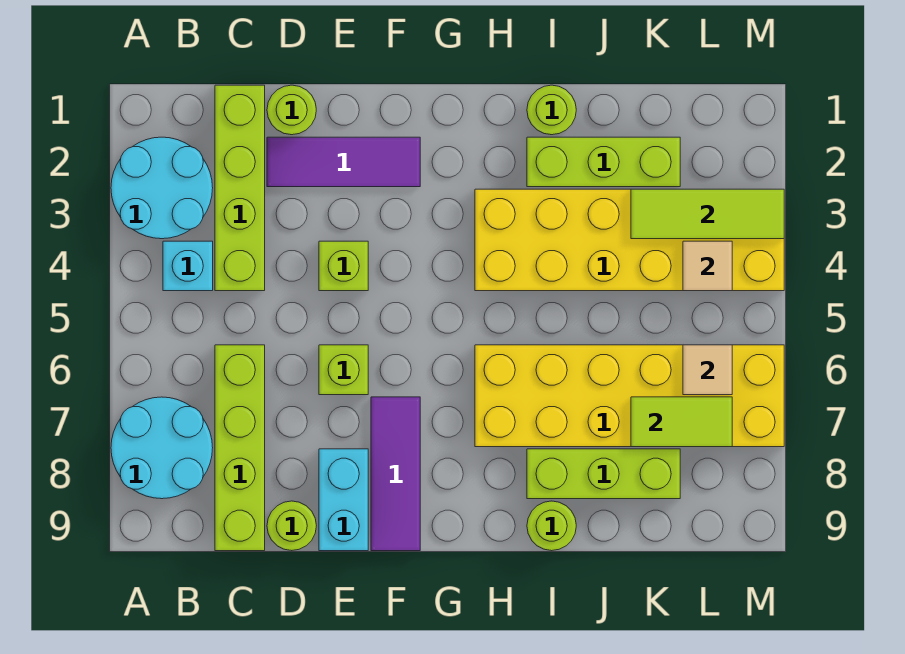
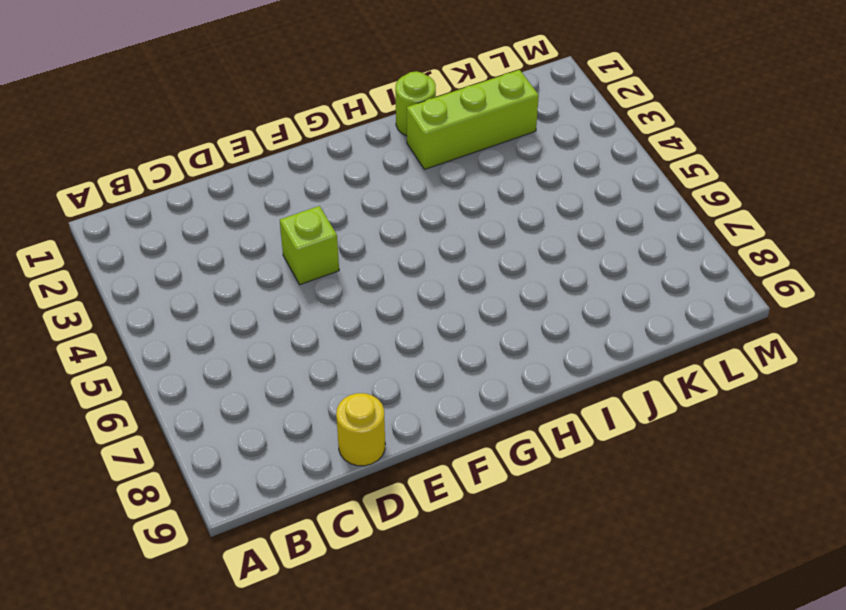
yellow 1x1 round brick [336,393,385,466] -> lime 1x1 round brick [267,501,316,551]
none -> cyan 2x2 round brick [111,137,213,239]
none -> cyan 2x2 round brick [111,397,213,499]
none -> cyan 1x1 brick [163,241,213,291]

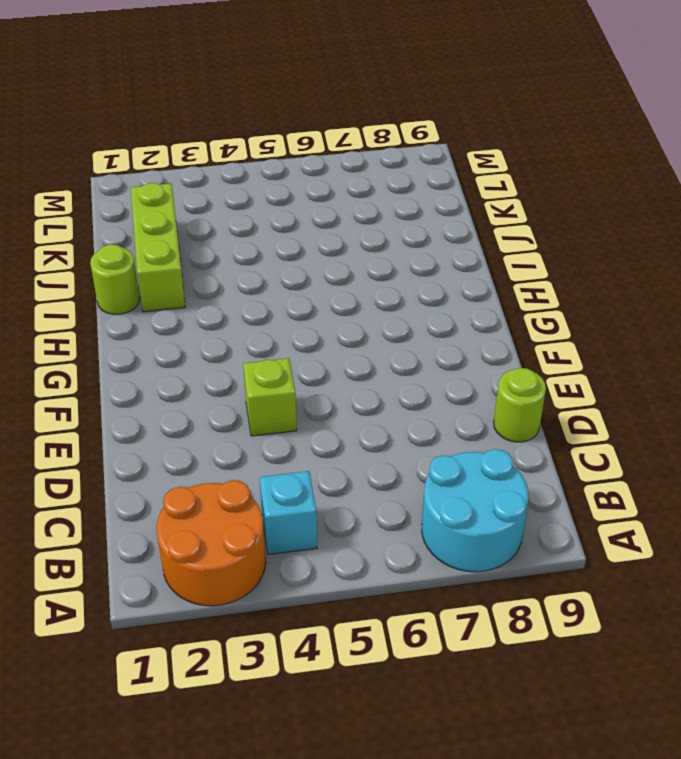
orange 2x2 round brick [157,481,266,606] -> cyan 2x2 round brick [111,137,213,239]
none -> lime 1x4 brick [215,85,265,291]
none -> lime 1x4 brick [215,345,265,551]
none -> lime 1x1 round brick [267,85,316,135]

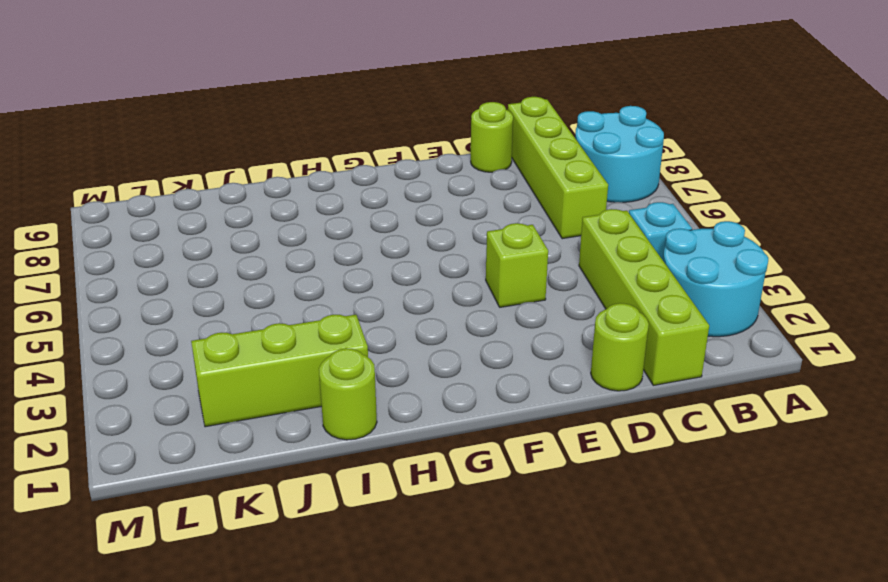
none -> purple 1x3 tile [267,137,420,187]
none -> lime 1x1 brick [319,345,368,395]
none -> cyan 1x2 brick [319,449,368,551]

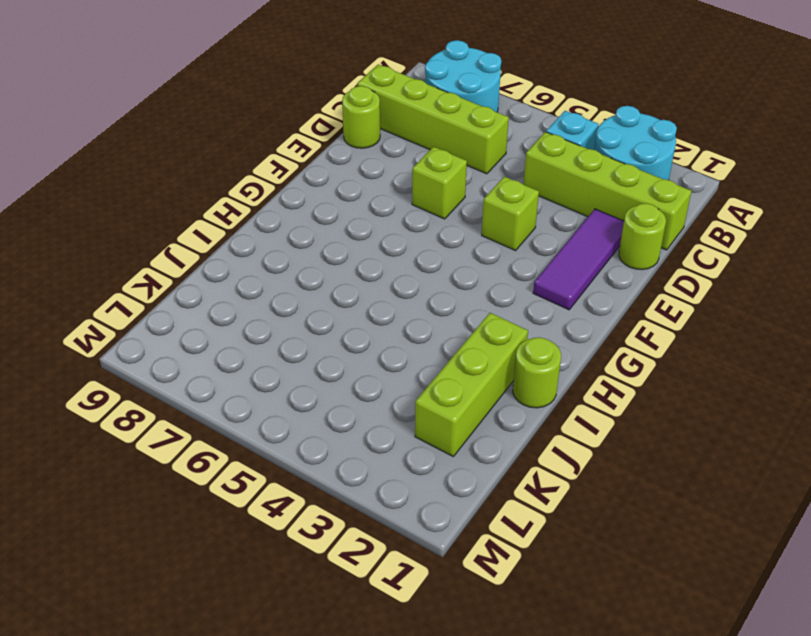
none -> cyan 1x2 brick [319,449,368,551]
none -> purple 1x3 tile [371,397,420,551]
none -> yellow 2x6 brick [475,189,784,291]

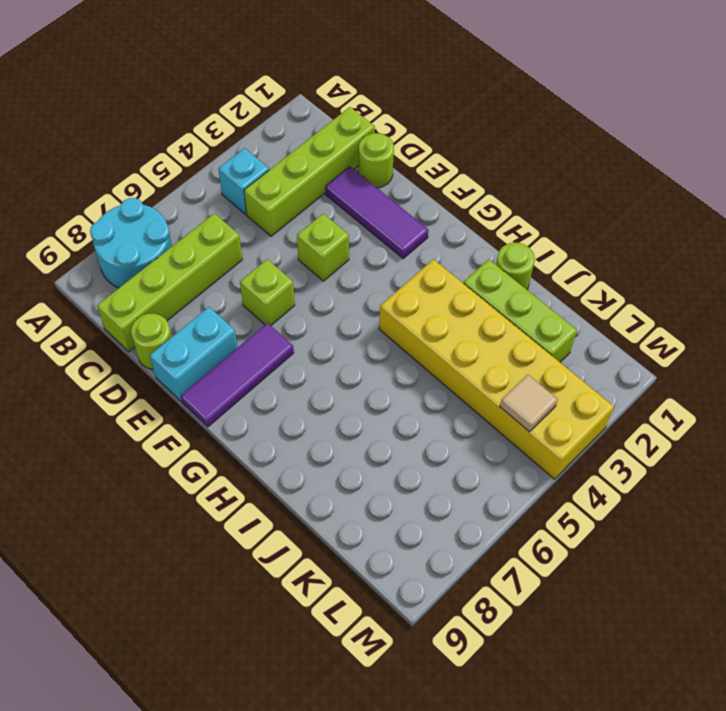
none -> cyan 2x2 round brick [111,137,213,239]
none -> yellow 2x6 brick [475,345,784,447]
none -> lime 1x3 brick [527,449,680,499]

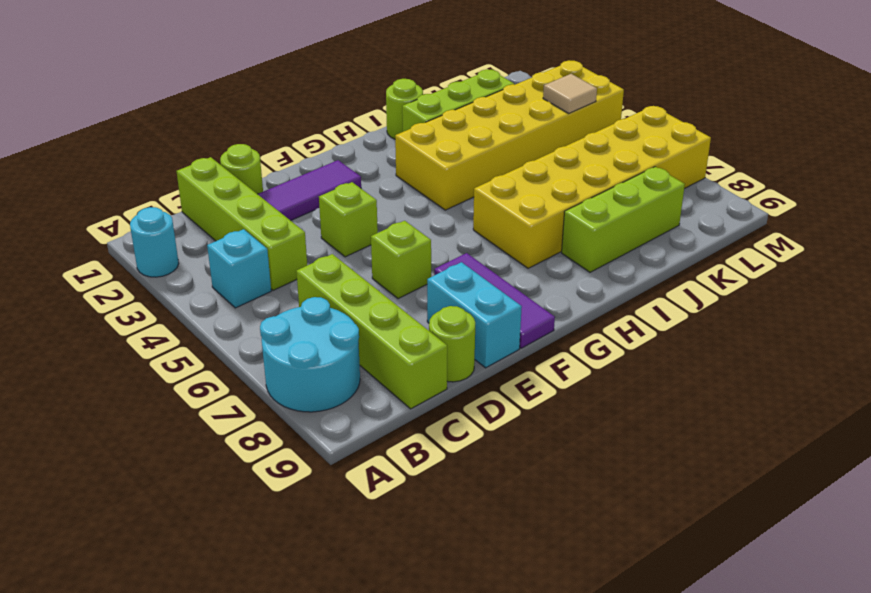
cyan 1x1 round brick [130,207,179,277] -> cyan 2x2 round brick [111,137,213,239]
none -> lime 1x1 round brick [527,501,576,551]
none -> lime 1x3 tile [631,189,784,239]
none -> lime 1x2 tile [631,397,732,447]

